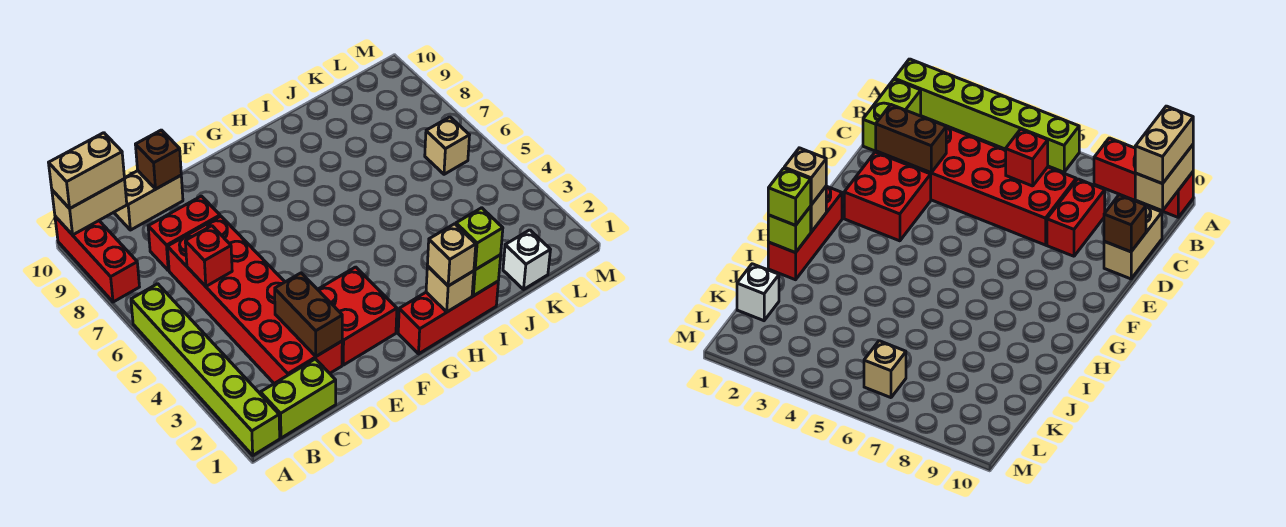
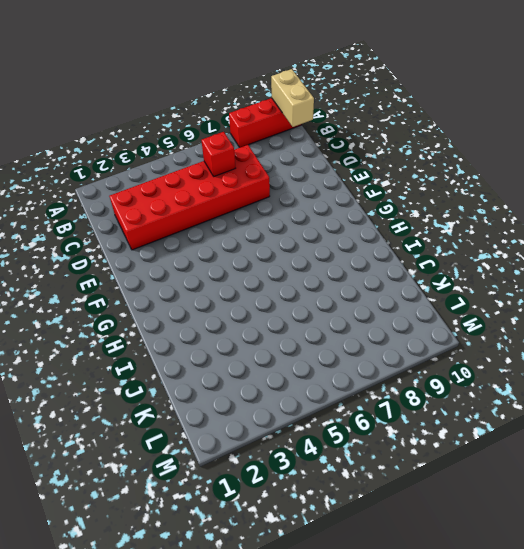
none -> lime 1x6 brick [131,284,280,455]
none -> lime 1x2 brick [260,359,336,438]
none -> red 1x2 brick [148,196,220,270]

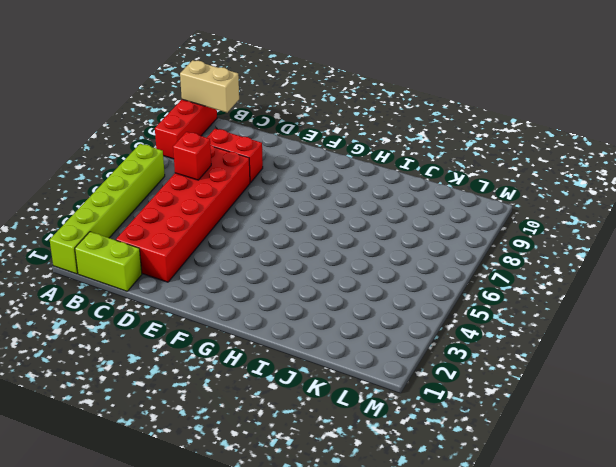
none -> tan 1x2 brick [114,171,183,230]
none -> red 2x2 brick [318,267,397,365]
none -> red 1x3 brick [398,281,498,354]

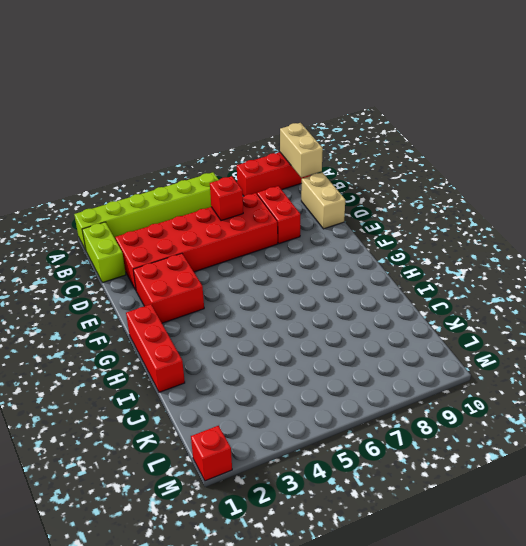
red 1x1 brick [191,426,232,481] -> none
none -> white 1x1 brick [503,230,550,289]
none -> tan 1x1 brick [425,117,470,174]
none -> brown 1x2 brick [275,273,342,356]

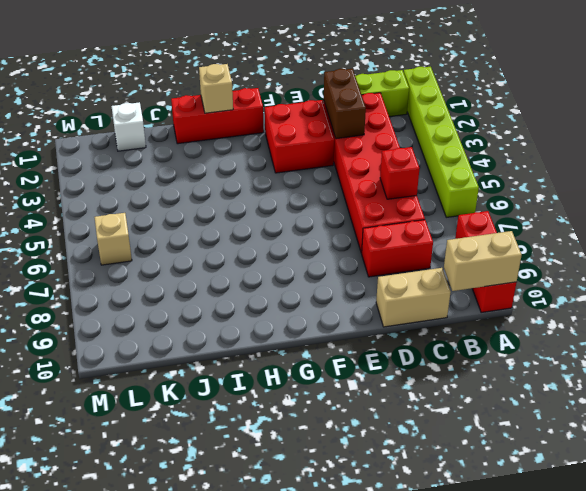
none -> brown 1x1 brick [135,130,181,189]
none -> lime 1x1 brick [472,255,501,296]
none -> tan 1x2 brick [49,133,125,209]

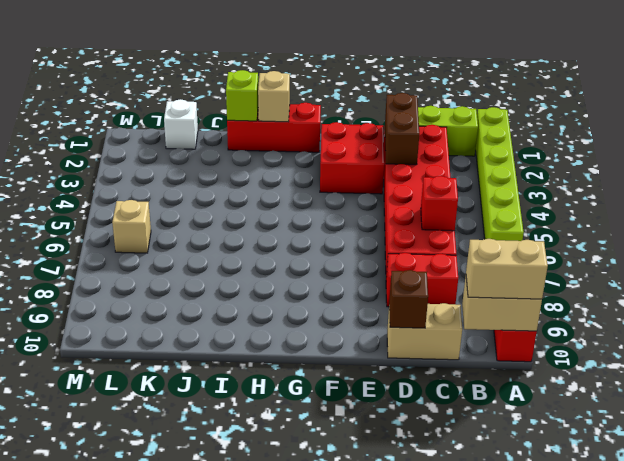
none -> tan 1x1 brick [427,224,476,286]
none -> lime 1x1 brick [456,208,503,270]

